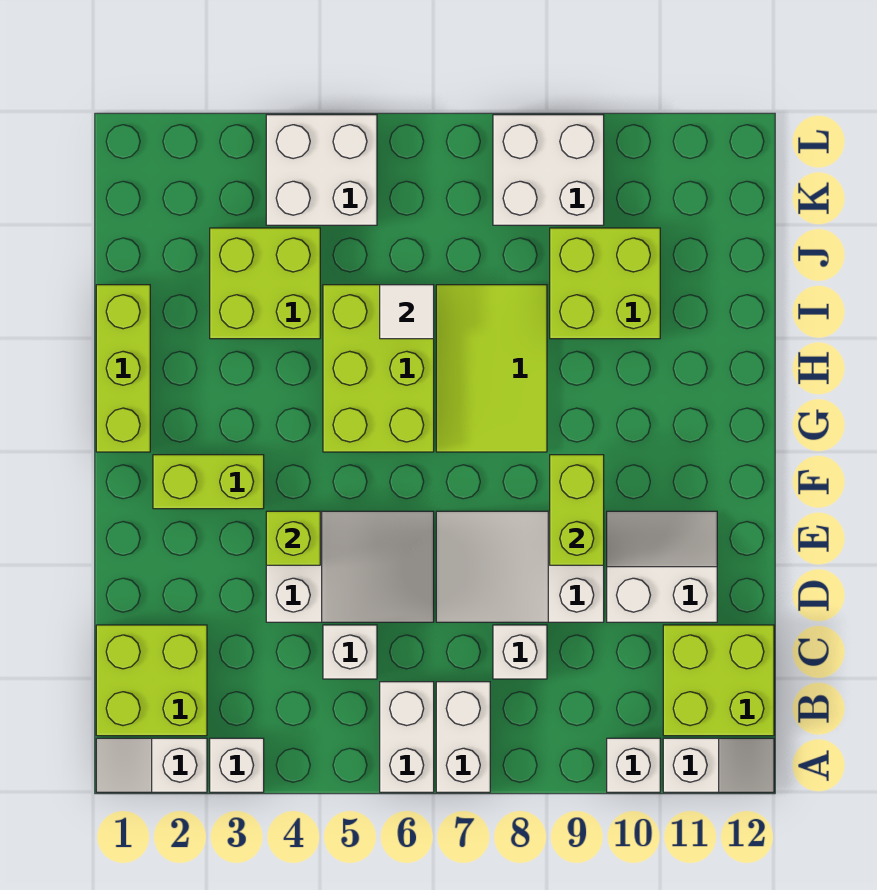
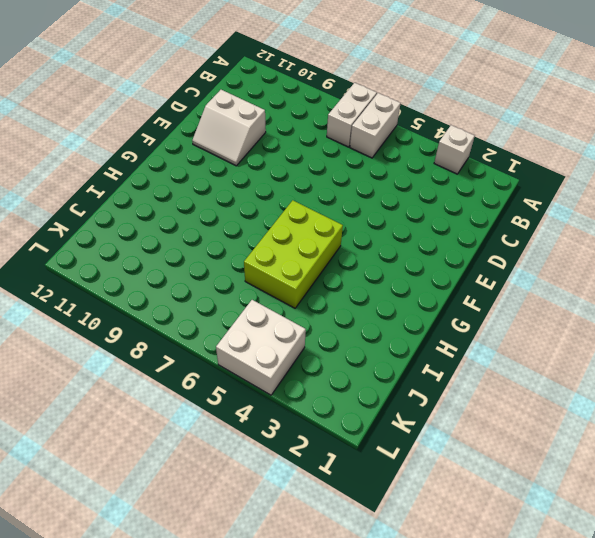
none -> white 1x2 slope [96,738,207,792]
none -> white 1x1 brick [607,738,660,792]
none -> white 1x2 slope [663,738,774,792]

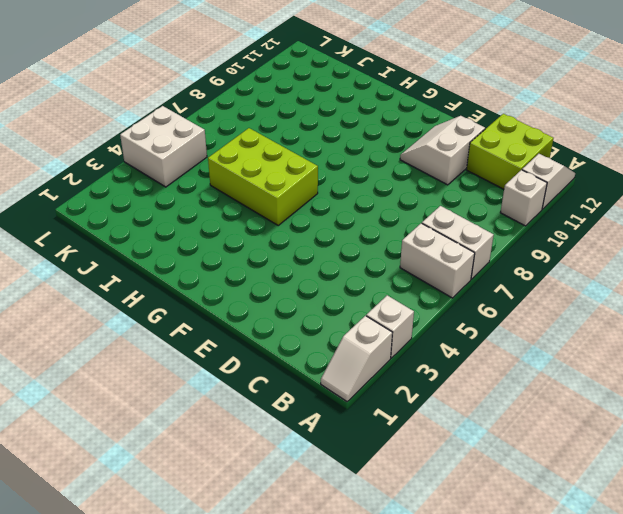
none -> lime 2x2 brick [96,625,207,736]
none -> white 1x1 brick [323,625,377,679]
none -> white 1x1 brick [493,625,547,679]

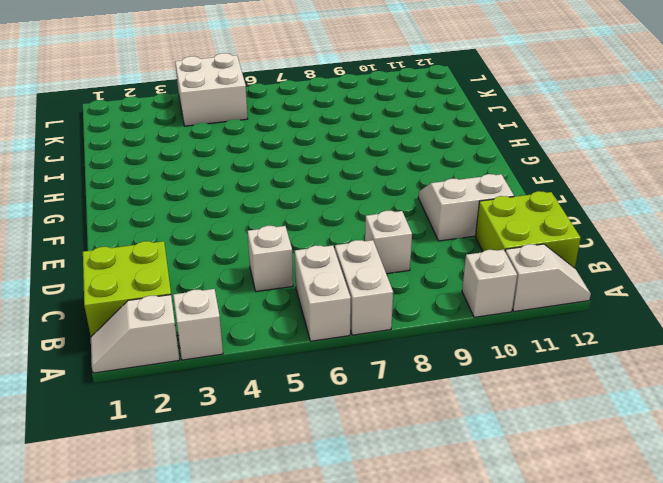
none -> white 2x3 slope [266,511,434,622]
none -> white 2x3 slope [436,511,604,622]
none -> lime 1x2 brick [153,455,264,509]

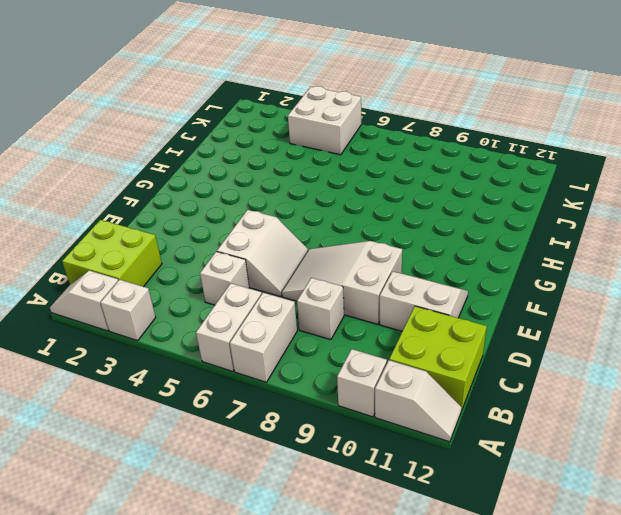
white 2x2 slope [217,210,308,297] -> white 2x3 slope [266,511,434,622]
none -> lime 1x2 brick [153,455,264,509]
none -> lime 1x3 brick [96,285,150,452]
none -> lime 2x3 brick [323,285,434,452]

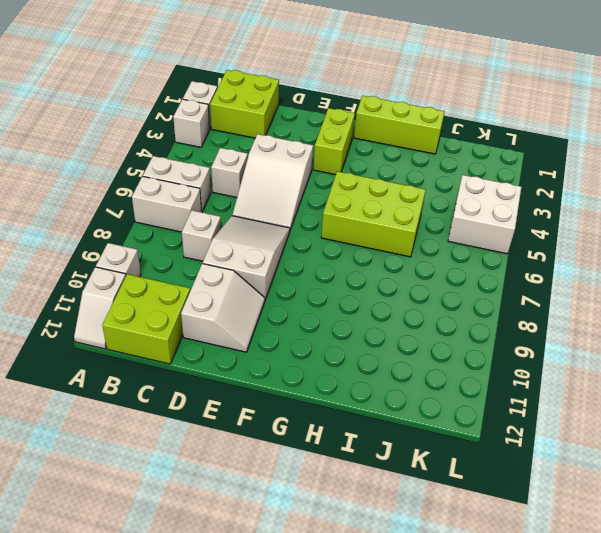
none -> lime 2x3 tile [436,285,547,452]
none -> lime 2x2 brick [210,228,320,339]
none -> lime 2x2 brick [550,228,660,339]

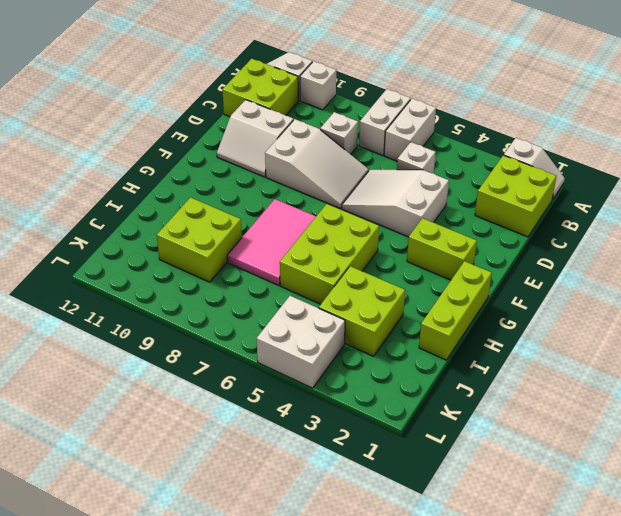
pink 2x3 tile [227,199,316,286] -> lime 2x3 tile [436,285,547,452]
none -> white 1x1 brick [210,738,264,792]
none -> white 2x2 brick [493,115,604,225]
none -> lime 1x1 brick [266,511,320,565]

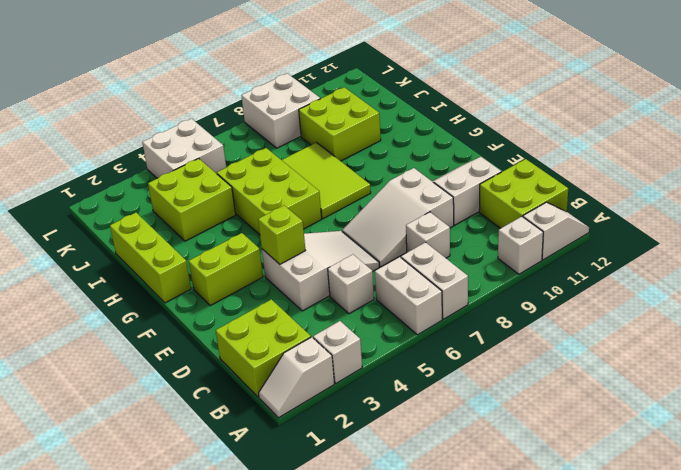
none -> lime 1x2 brick [550,455,604,565]
none -> white 1x1 tile [380,285,434,339]

